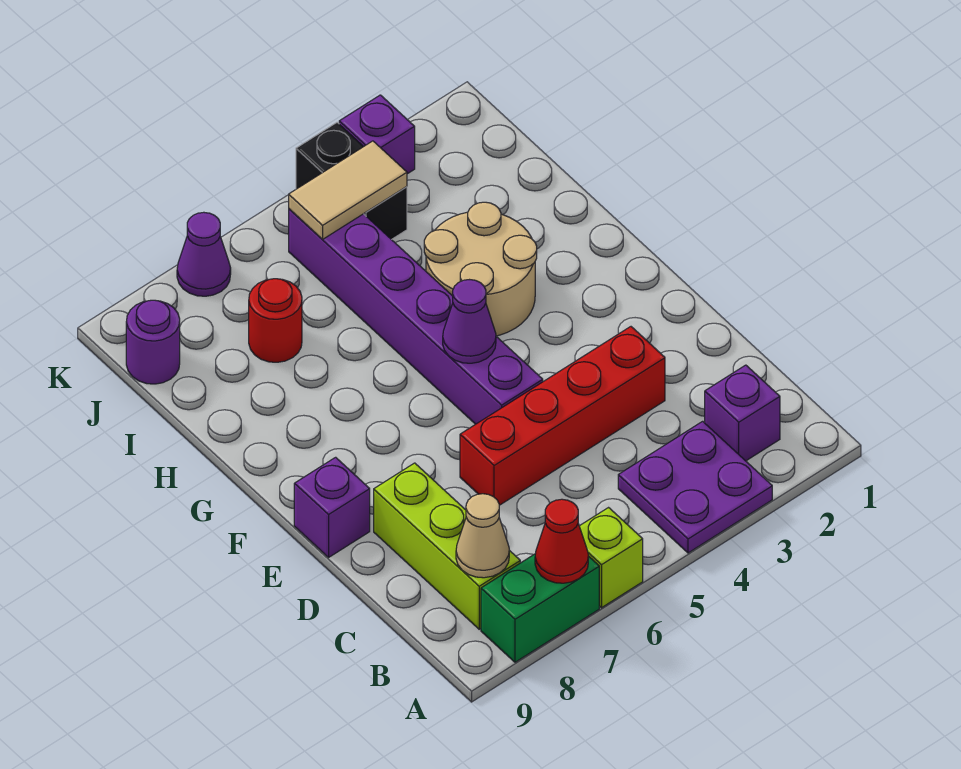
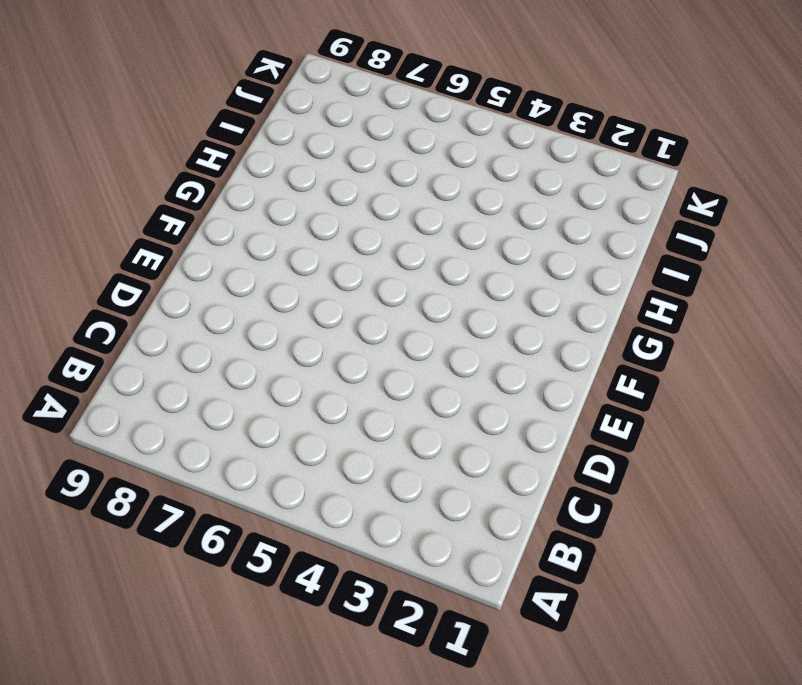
none -> purple 2x2 plate [618,421,772,553]
none -> lime 1x1 brick [579,508,643,608]
none -> green 1x2 brick [481,554,599,662]

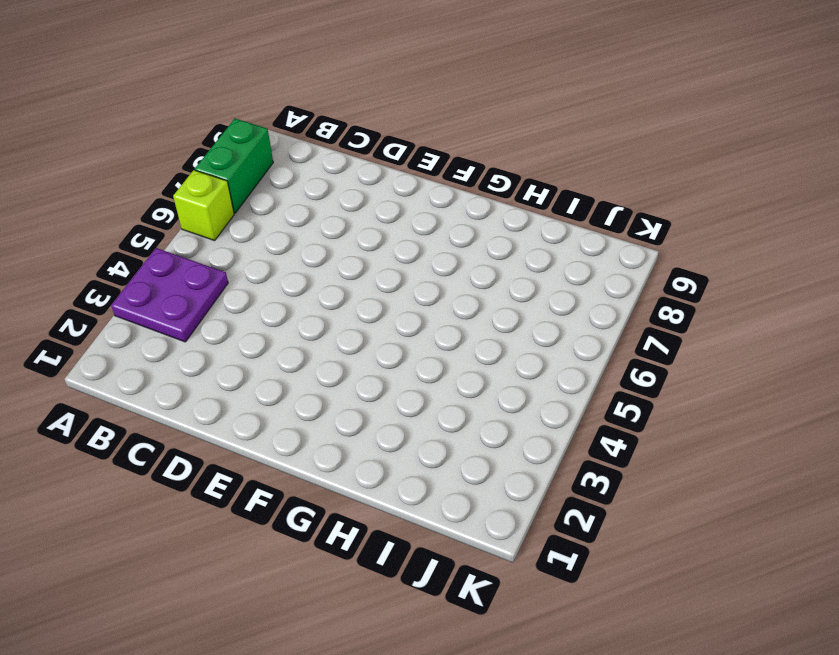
none -> purple 1x1 brick [705,365,780,461]
none -> lime 1x3 brick [374,463,520,629]
none -> red 1x4 brick [460,327,665,505]

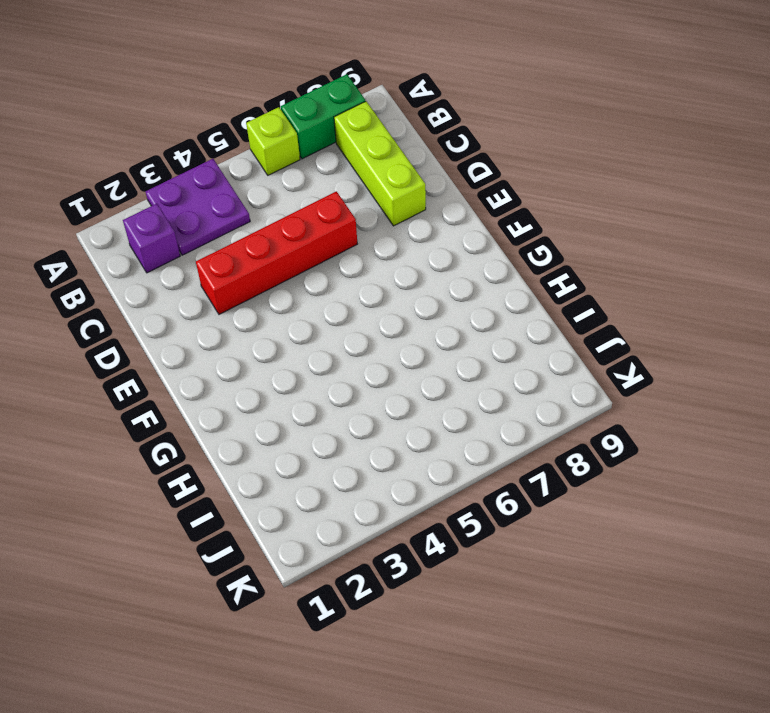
none -> purple 1x6 brick [289,209,543,424]
none -> purple 1x1 brick [294,457,370,557]
none -> tan 2x2 round brick [424,202,537,336]

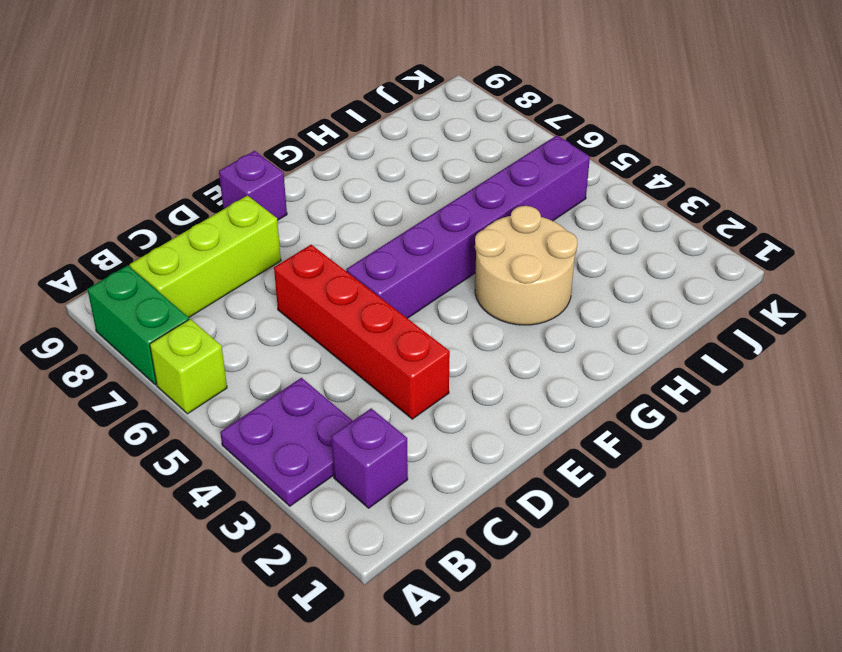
none -> red 1x1 round brick [249,279,302,362]
none -> black 1x2 brick [296,123,407,240]
none -> purple 1x1 round brick [126,300,180,384]

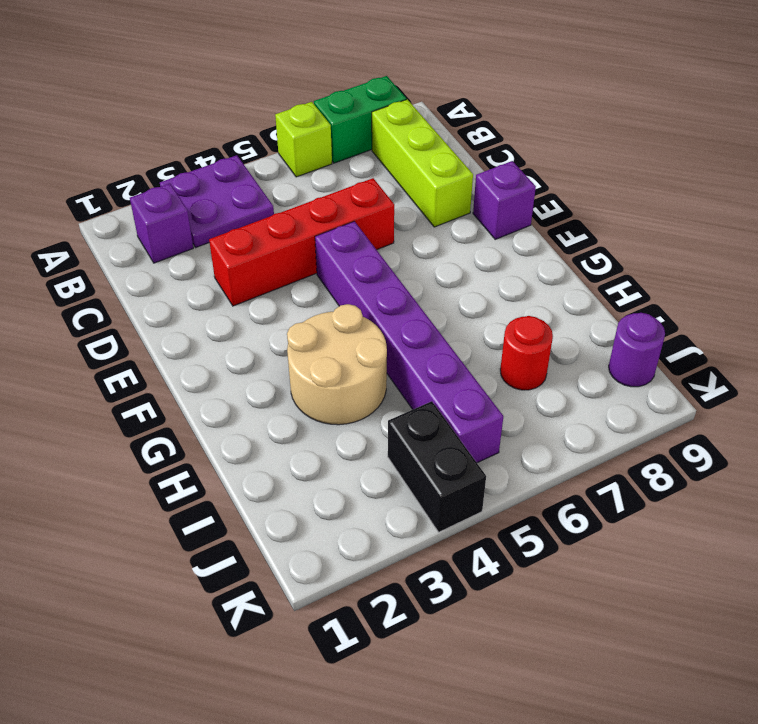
none -> purple 1x1 brick [339,95,415,174]
none -> purple 1x1 cone [177,212,231,296]
none -> red 1x1 cone [535,499,588,583]

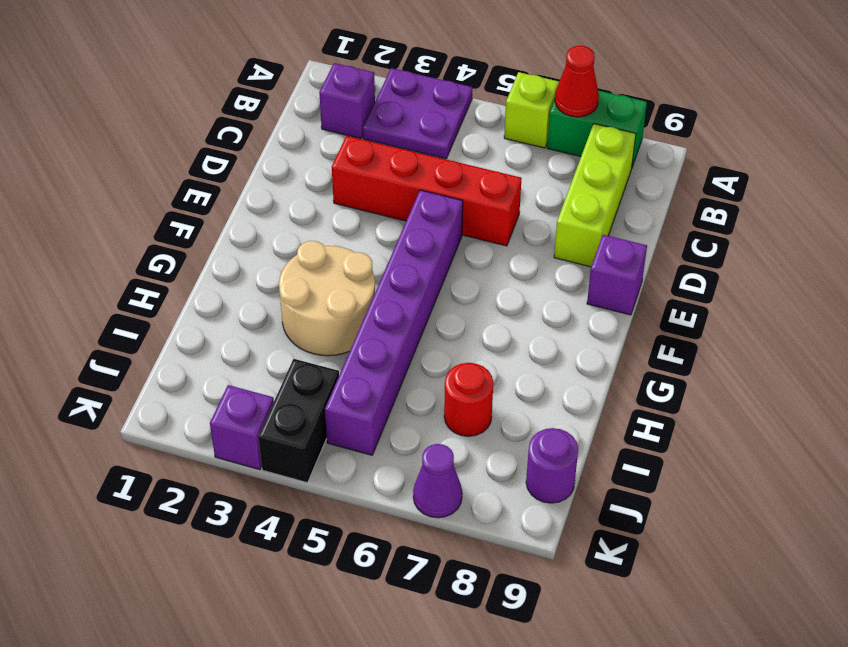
none -> tan 1x1 cone [456,494,509,578]
none -> purple 1x1 cone [443,280,496,363]
none -> tan 1x2 tile [289,141,407,240]

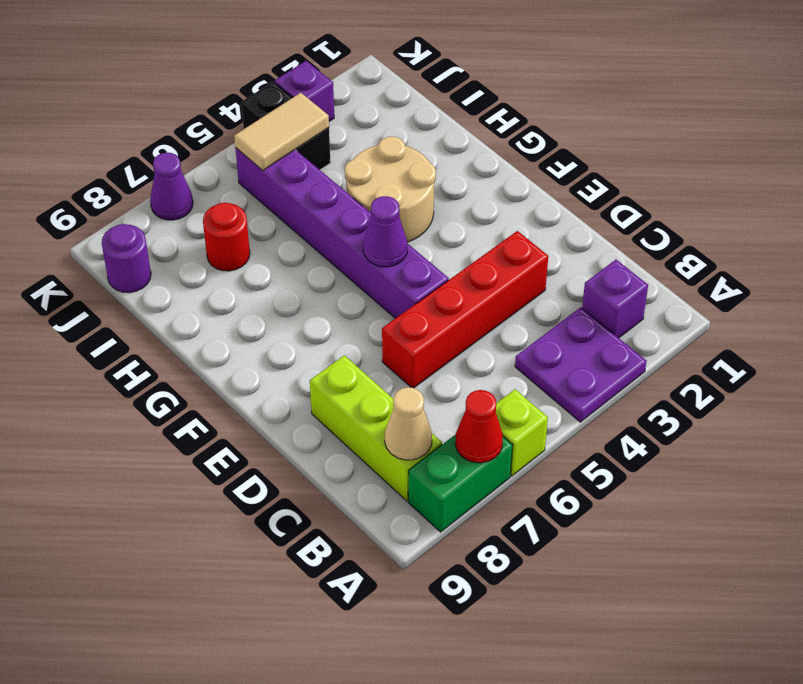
none -> purple 1x1 brick [294,457,370,557]

